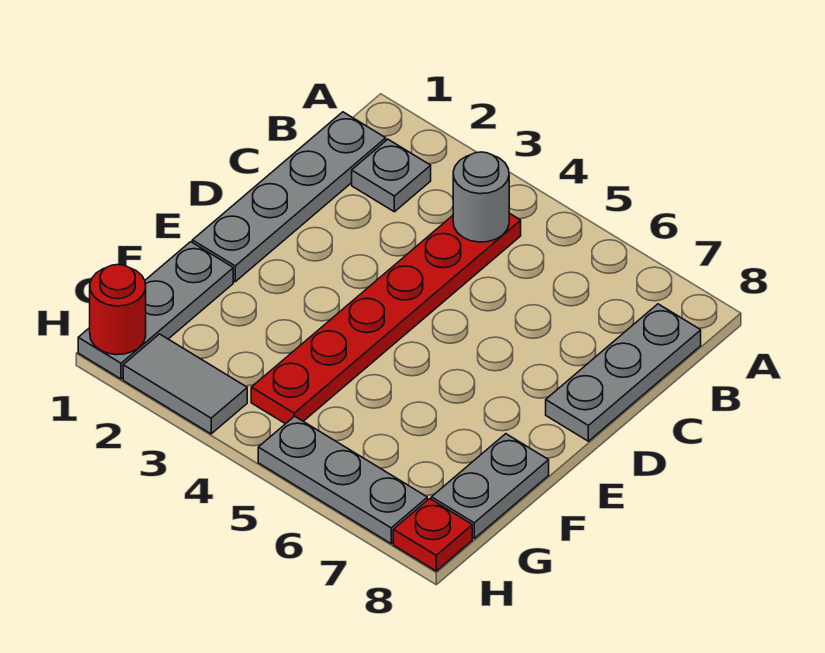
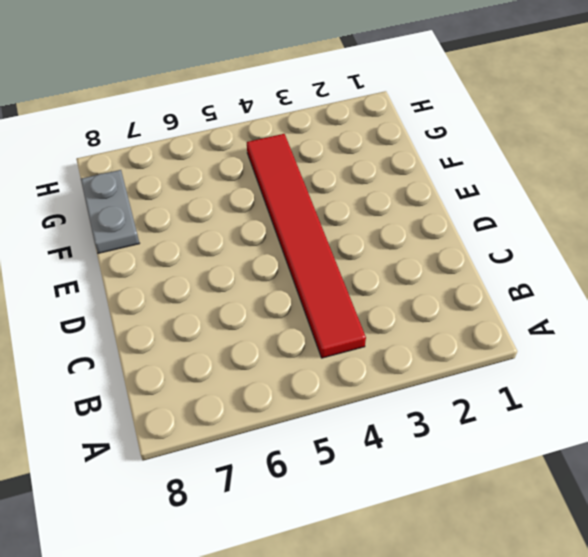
red 1x6 tile [247,134,366,358] -> red 1x6 plate [251,213,521,424]
none -> grey 1x4 plate [192,112,386,282]
none -> grey 1x1 plate [352,139,431,212]

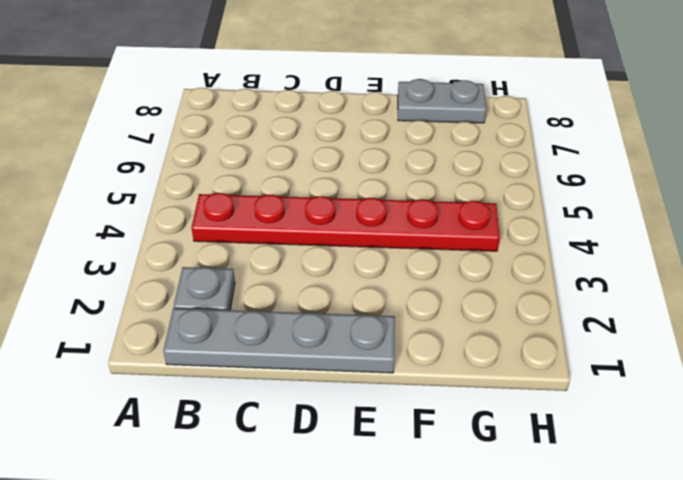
none -> grey 1x3 plate [546,304,701,441]
none -> grey 1x3 plate [78,242,233,379]

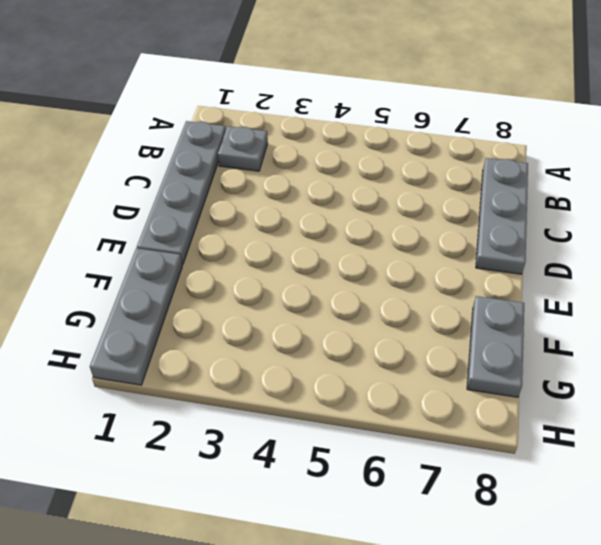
none -> red 1x6 plate [251,213,521,424]
none -> grey 1x2 tile [123,334,247,434]

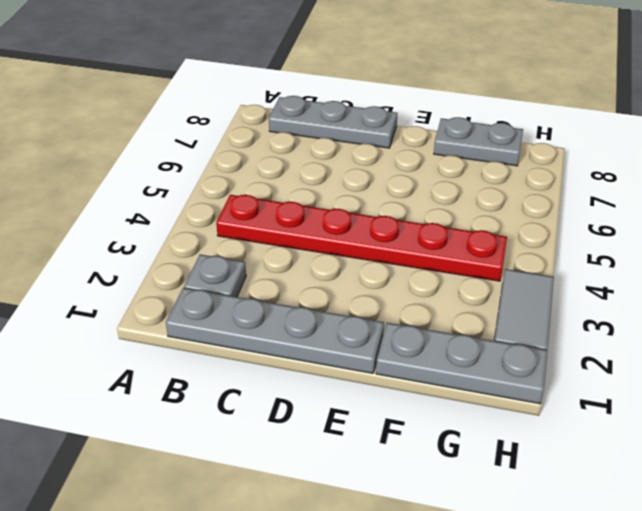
none -> grey 1x3 plate [258,416,427,544]
none -> red 1x1 plate [393,499,472,571]

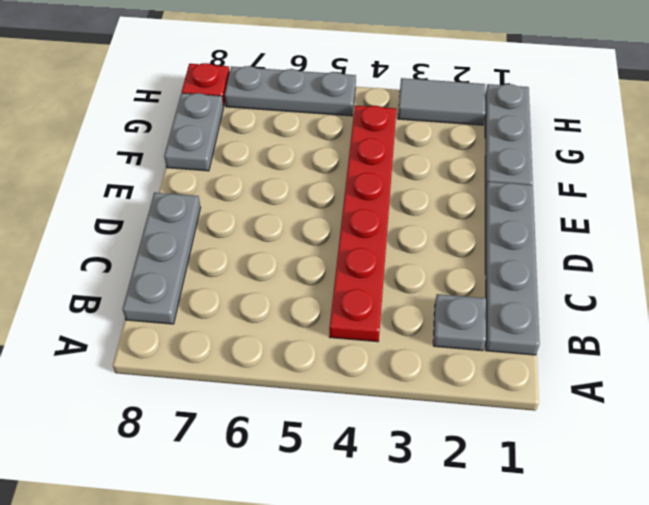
none -> grey 1x1 round brick [453,152,509,242]
none -> red 1x1 round brick [90,265,146,355]

